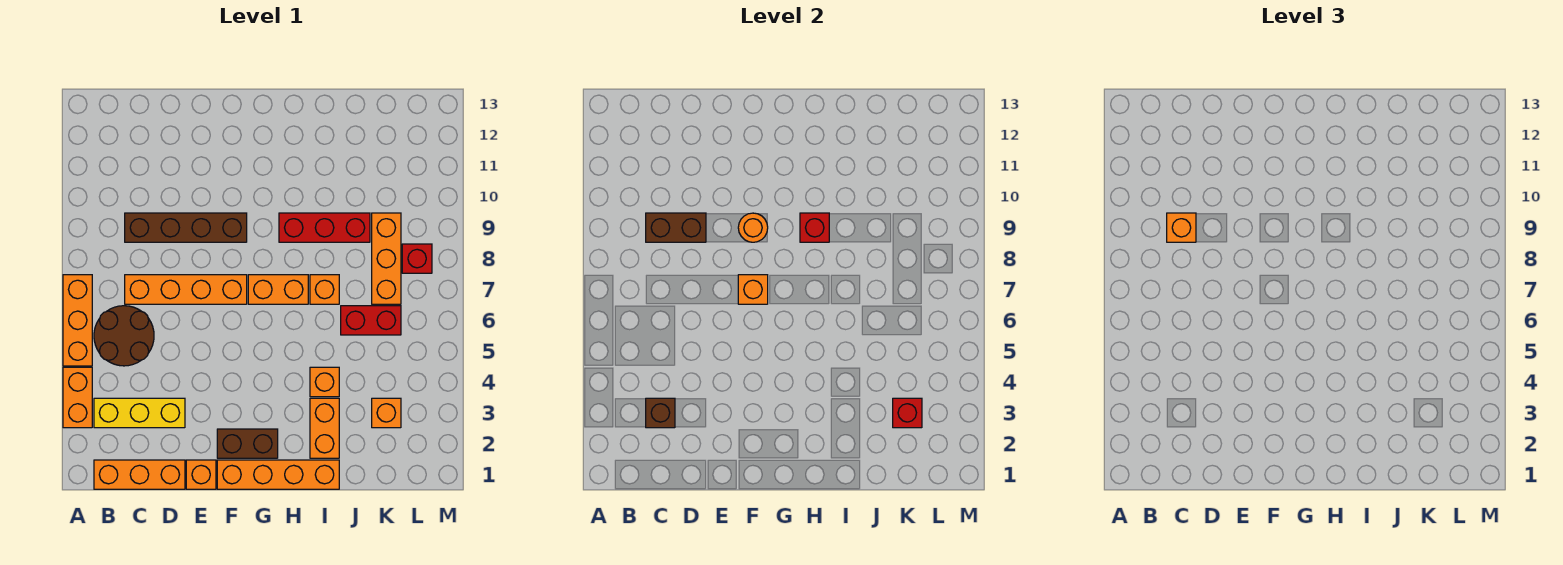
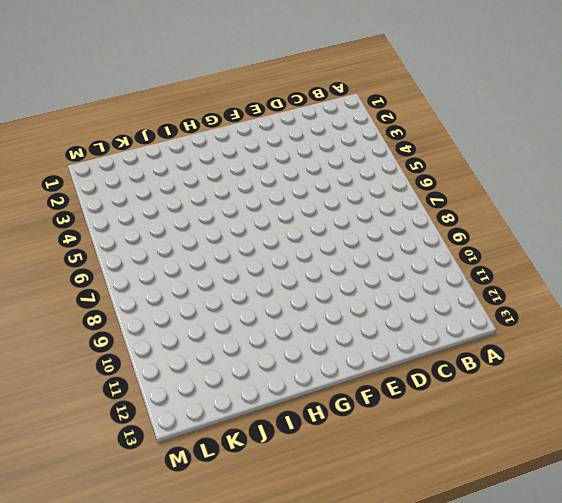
none -> orange 1x2 brick [63,367,92,428]
none -> orange 1x3 brick [63,275,92,366]
none -> orange 1x3 brick [94,460,185,489]

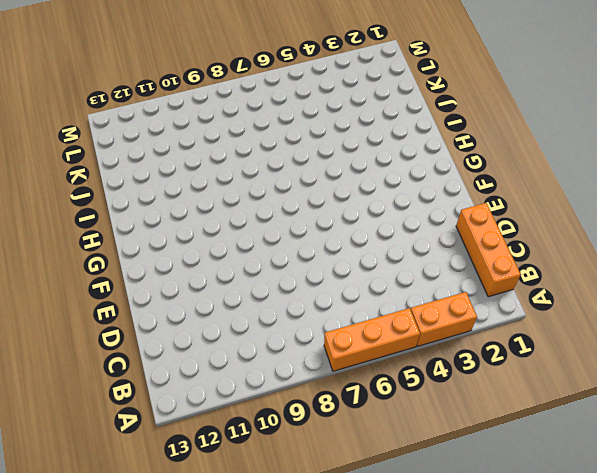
none -> yellow 1x3 brick [94,398,185,428]
none -> brown 2x2 round brick [94,306,154,366]
none -> orange 1x4 brick [125,275,247,304]

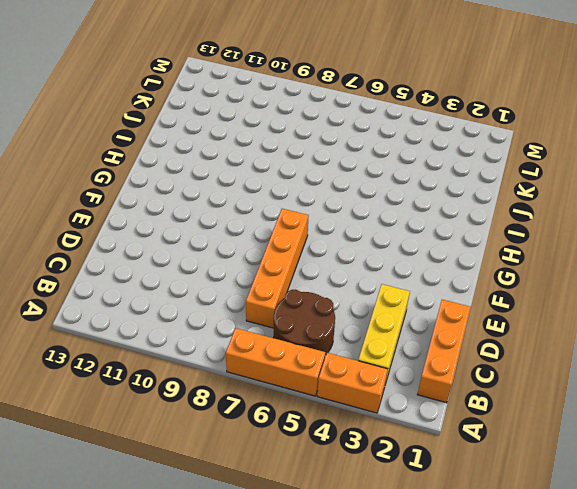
none -> brown 1x4 brick [125,213,247,242]
none -> orange 1x1 brick [186,460,216,489]
none -> orange 1x4 brick [217,460,339,489]

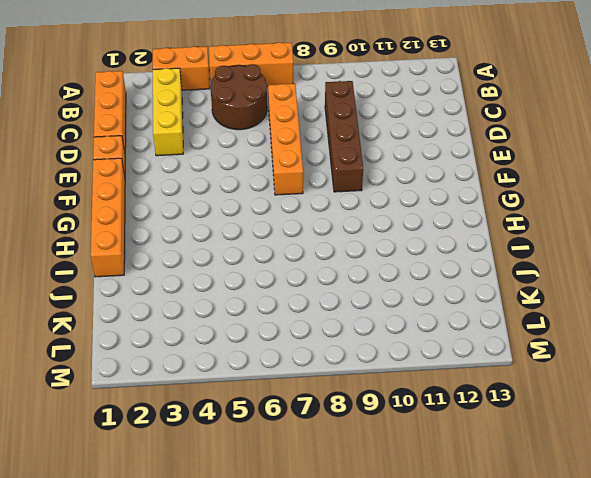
none -> brown 1x2 brick [217,429,278,458]
none -> orange 1x2 brick [248,275,308,304]
none -> red 1x3 brick [279,213,370,242]

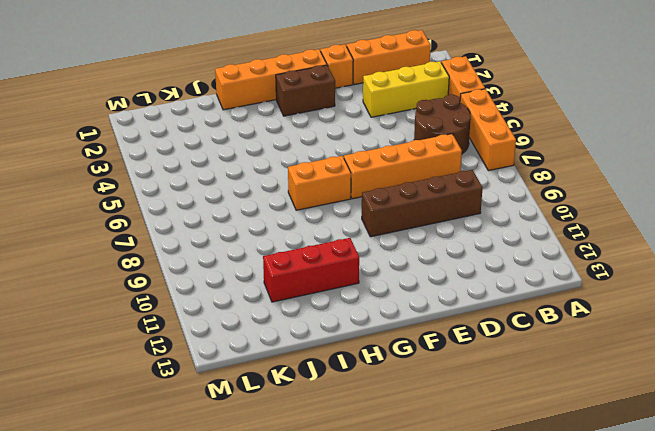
red 1x3 brick [263,238,359,302] -> red 1x3 brick moved to [279,213,370,242]
none -> orange 1x2 brick [310,398,339,458]
none -> orange 1x1 brick [310,367,339,397]
none -> orange 1x1 brick [310,275,339,304]

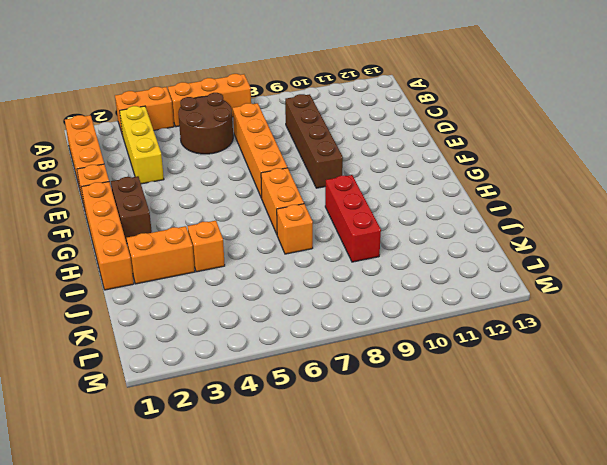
none -> red 1x2 brick [341,306,401,335]
none -> orange 1x1 brick [372,398,401,428]
none -> orange 1x3 brick [372,213,401,304]

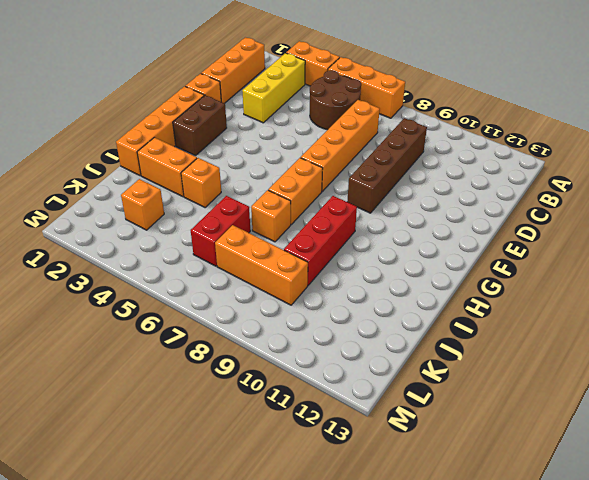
none -> red 1x1 brick [402,244,432,273]
none -> brown 1x1 brick [646,398,675,428]
none -> brown 1x2 brick [646,213,706,242]

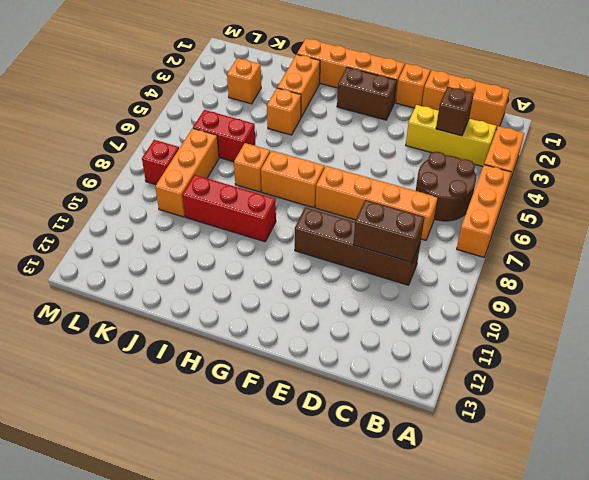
none -> orange 1x1 brick [738,275,768,304]
none -> orange 1x1 round brick [738,213,768,242]
none -> red 1x1 brick [800,213,829,242]

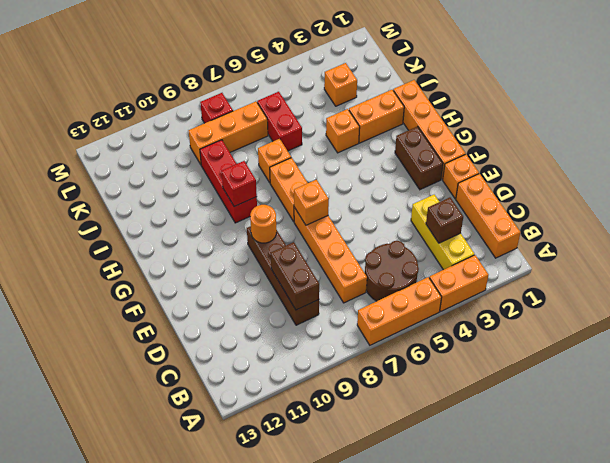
none -> red 1x1 brick [893,398,922,428]
none -> orange 1x1 brick [1167,213,1196,242]

